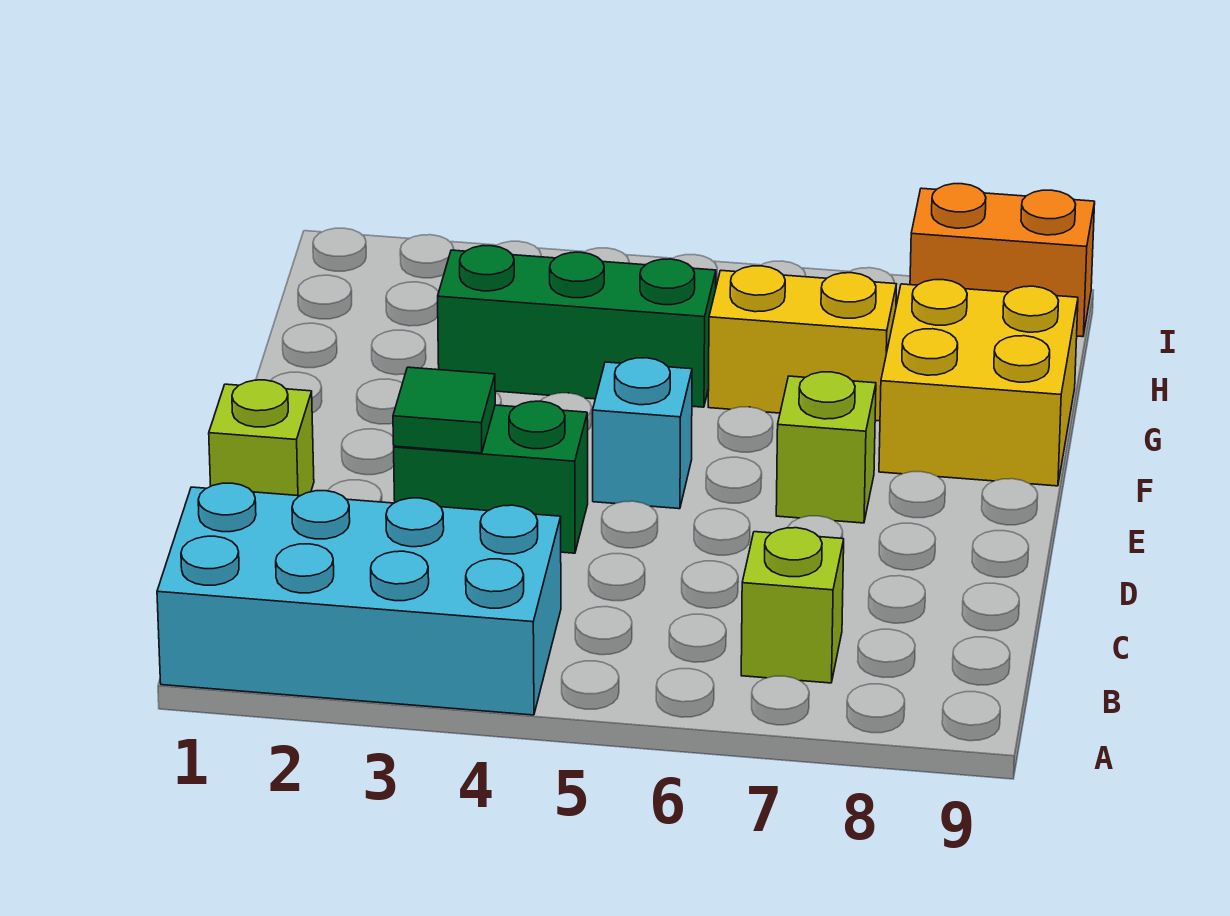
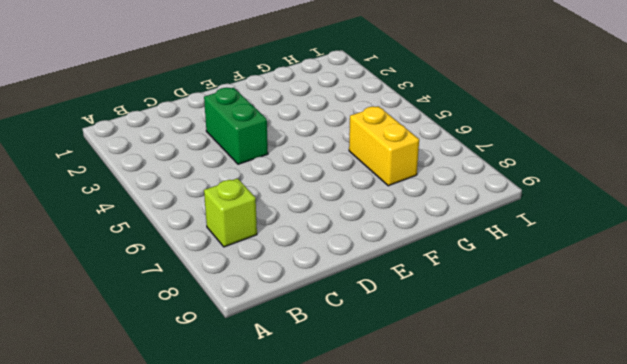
none -> cyan 2x4 brick [157,483,561,715]
none -> lime 1x1 brick [209,380,314,496]

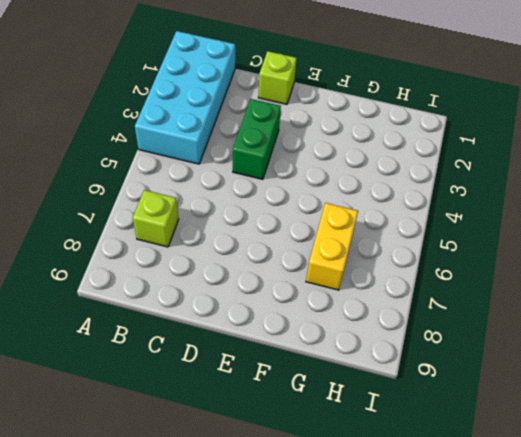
none -> cyan 1x1 brick [593,358,692,509]
none -> lime 1x1 brick [776,372,876,523]

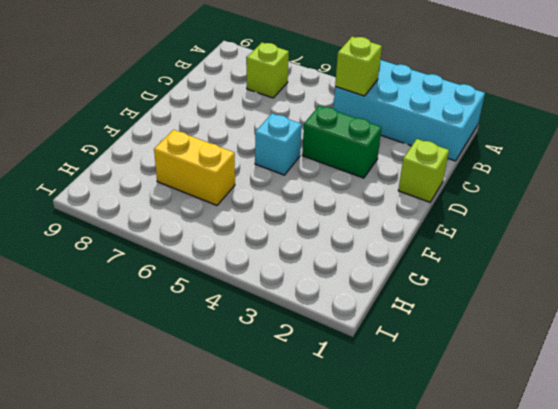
lime 1x1 brick [335,37,382,96] -> lime 1x1 brick moved to [776,372,876,523]
none -> yellow 2x2 brick [879,280,1078,486]
none -> green 1x3 brick [438,246,716,407]

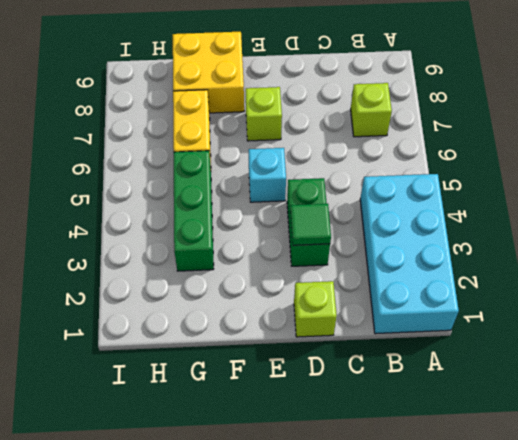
none -> orange 1x2 brick [910,184,1095,337]

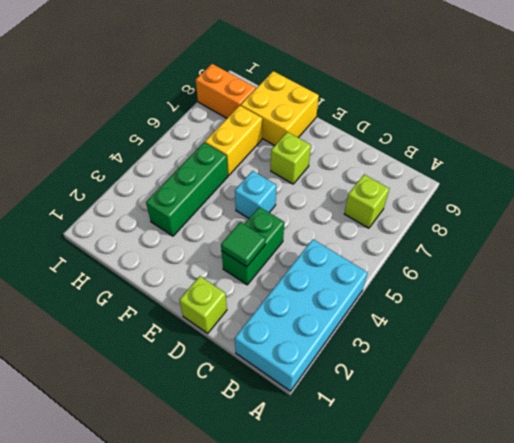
orange 1x2 brick [196,64,256,118] -> orange 1x2 brick turned to [910,184,1095,337]

